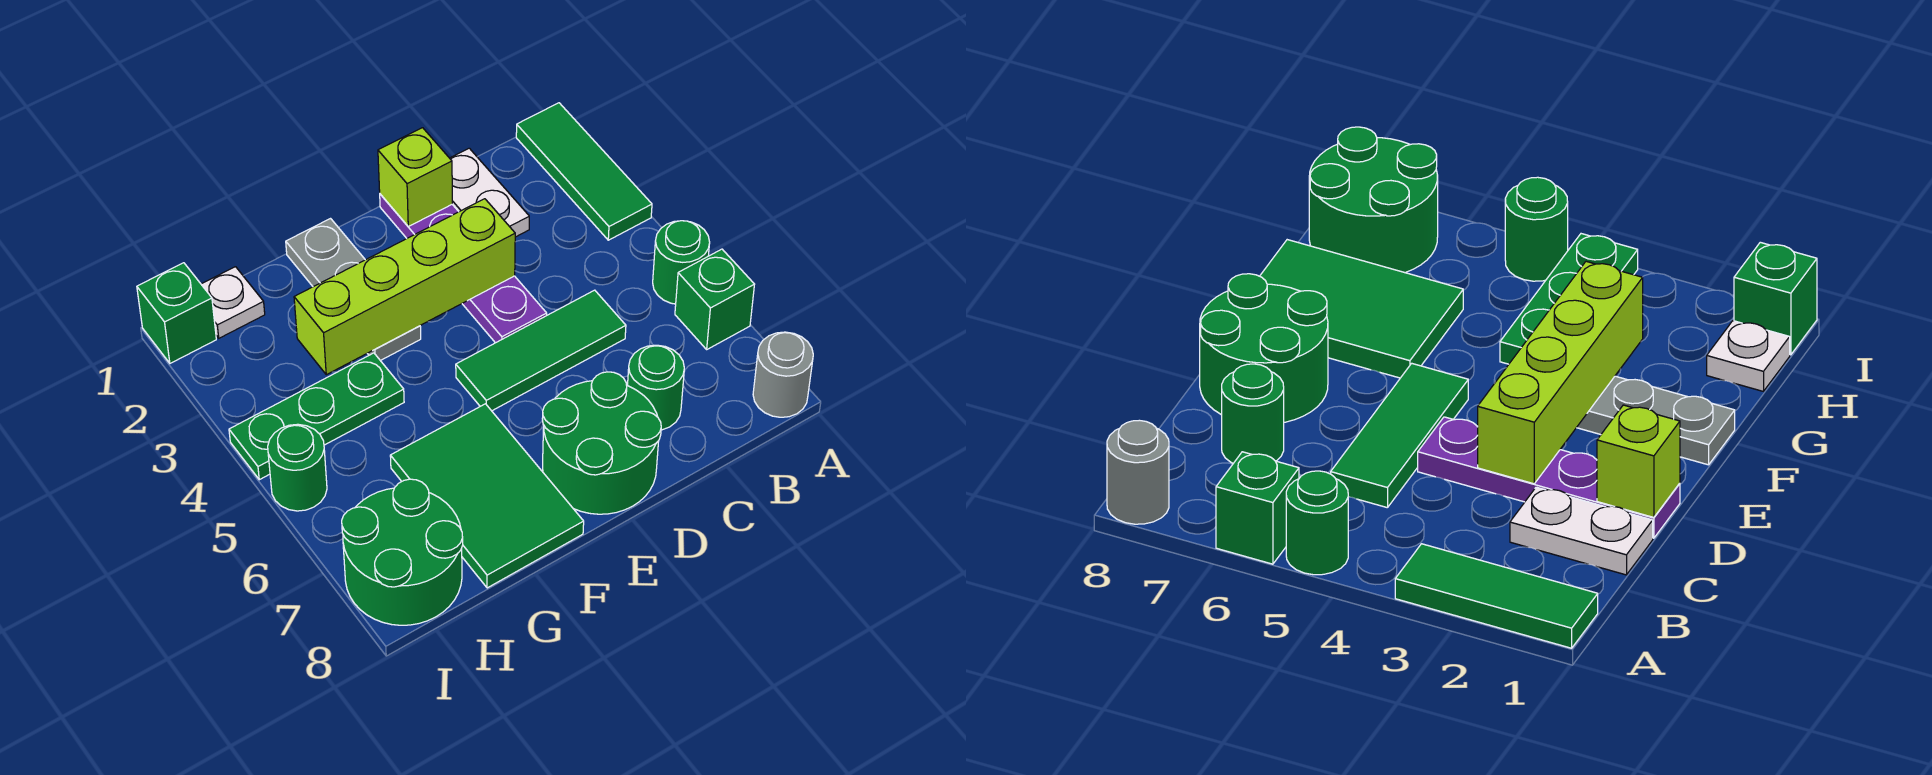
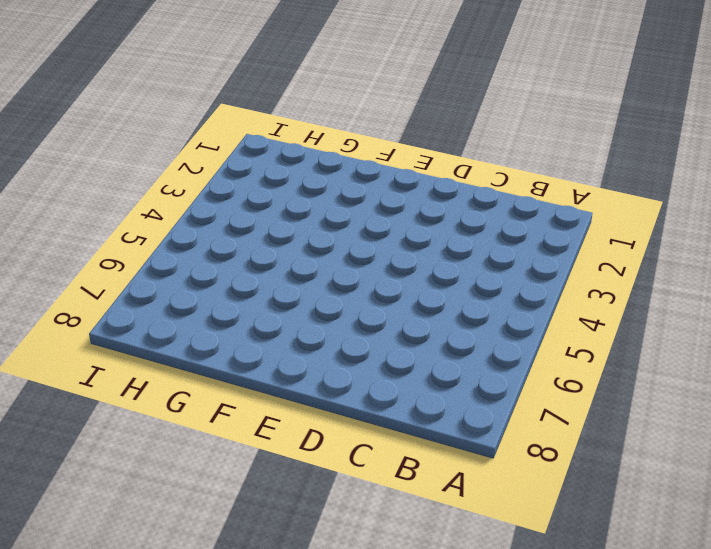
none -> green 1x3 tile [516,103,652,240]
none -> green 1x1 round brick [653,221,710,304]
none -> green 1x1 brick [675,249,754,349]

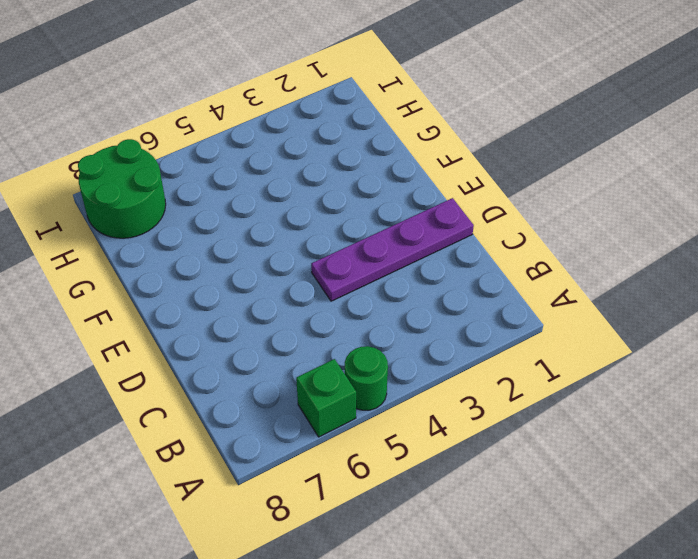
none -> green 1x3 tile [516,103,652,240]
none -> grey 1x1 round brick [753,332,813,417]
none -> white 1x2 plate [450,148,529,237]

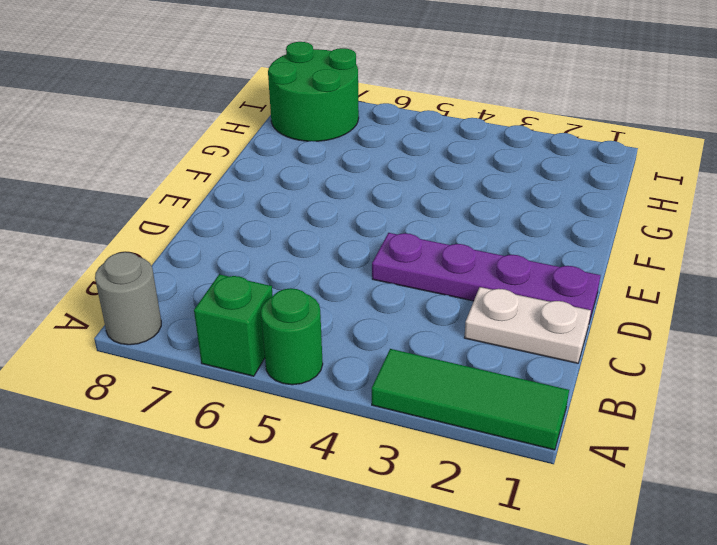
none -> green 1x3 tile [456,290,626,411]
none -> green 1x1 round brick [628,345,684,430]
none -> green 2x2 round brick [542,372,661,514]

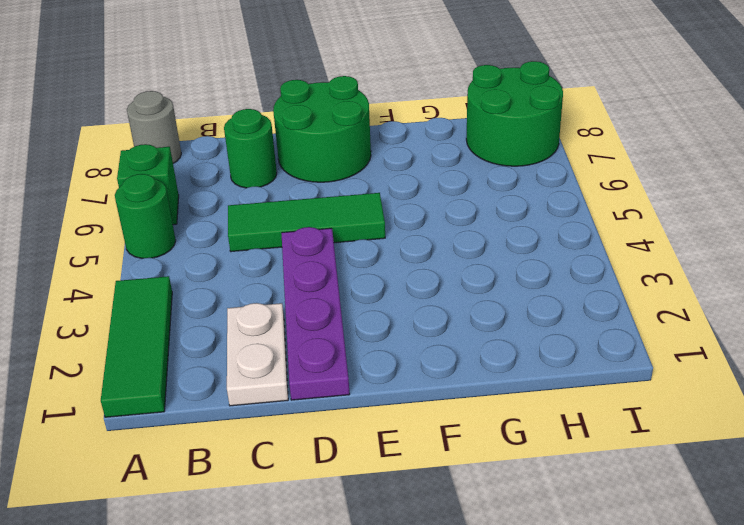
none -> grey 1x3 plate [286,219,421,361]
none -> green 2x3 tile [390,404,584,588]
none -> green 1x3 plate [229,353,404,480]

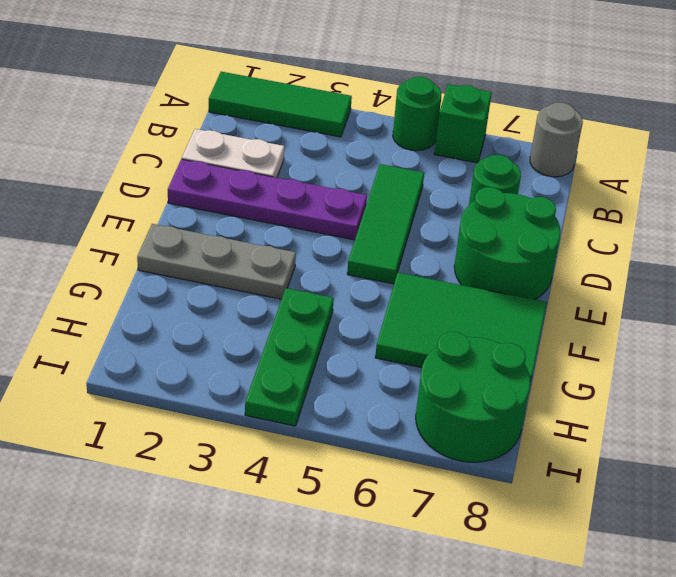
none -> white 1x1 plate [201,267,265,338]
none -> green 1x1 brick [137,263,216,363]
none -> green 1x1 round brick [268,424,327,511]

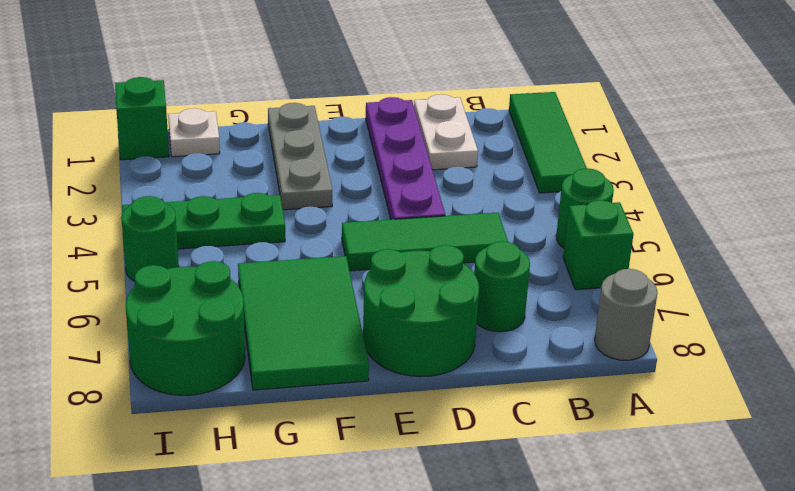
none -> lime 1x1 brick [378,128,452,226]
none -> lime 1x4 brick [294,199,515,375]

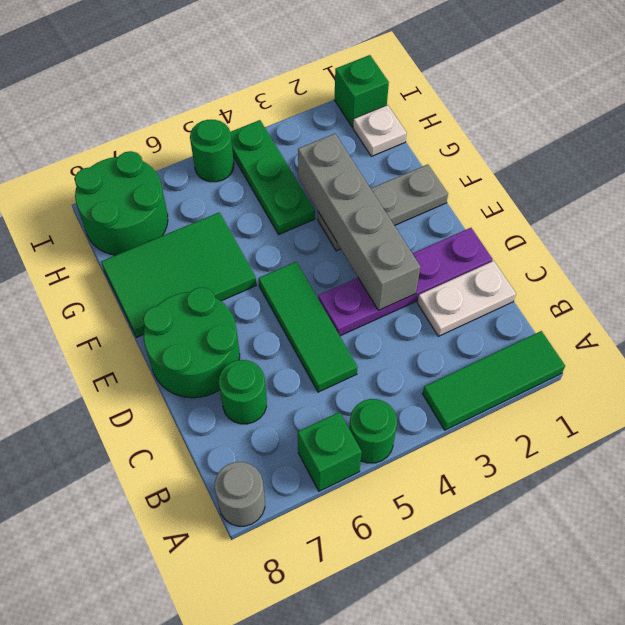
grey 1x4 brick [298,134,420,310] -> lime 1x4 brick [294,199,515,375]
none -> lime 1x1 brick [378,128,452,226]

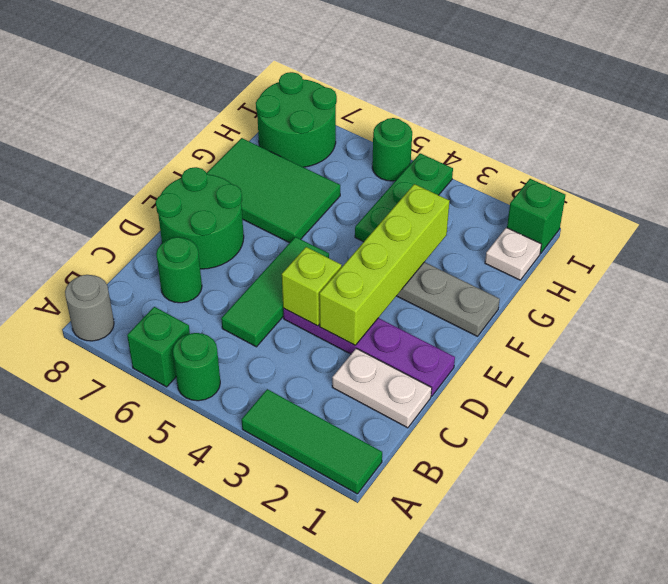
lime 1x1 brick [282,247,342,326] -> lime 1x1 brick moved to [378,128,452,226]

